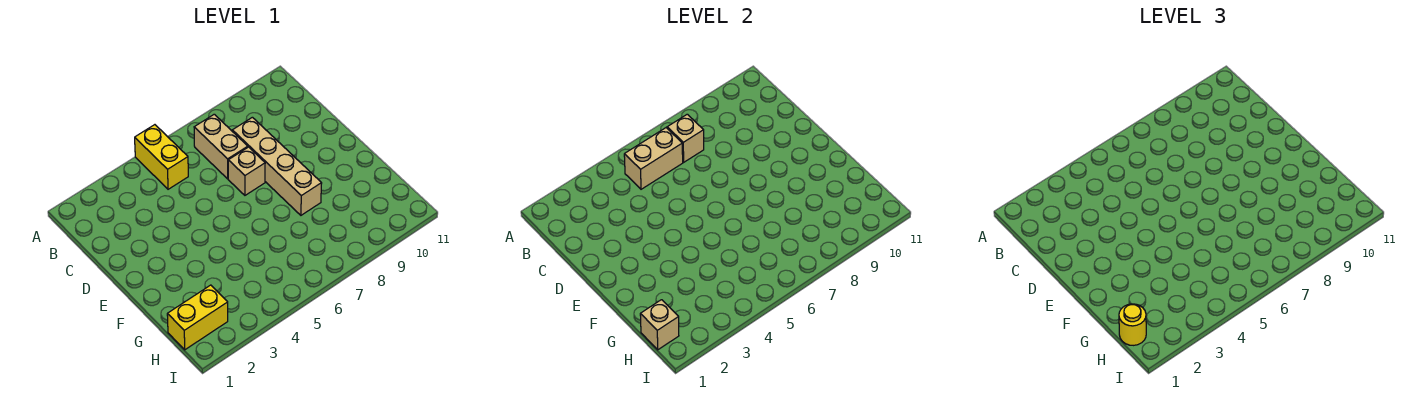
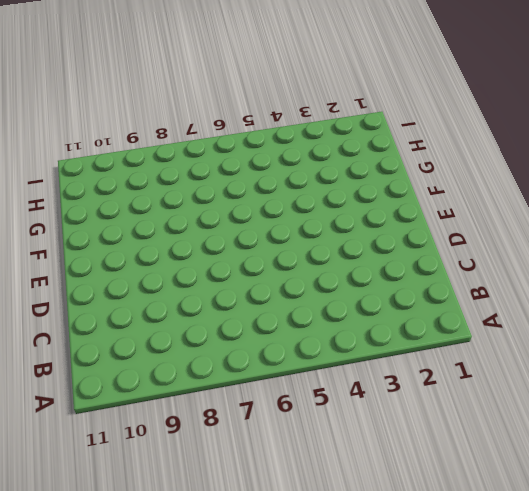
none -> yellow 1x2 brick [135,125,188,189]
none -> tan 1x2 brick [194,114,248,179]

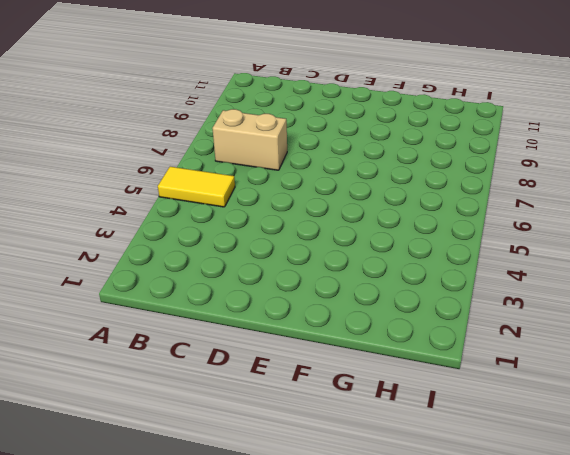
yellow 1x2 tile [158,167,235,207] -> yellow 1x2 brick [135,125,188,189]
none -> tan 1x4 brick [232,117,322,215]
none -> tan 1x1 brick [228,147,265,195]

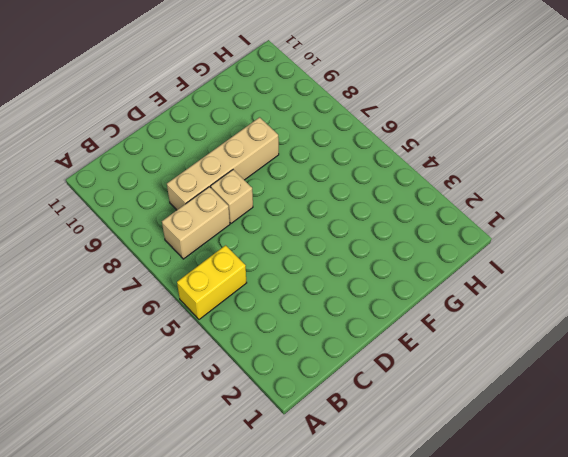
none -> yellow 1x2 brick [167,285,228,350]
none -> tan 1x2 brick [624,128,683,189]

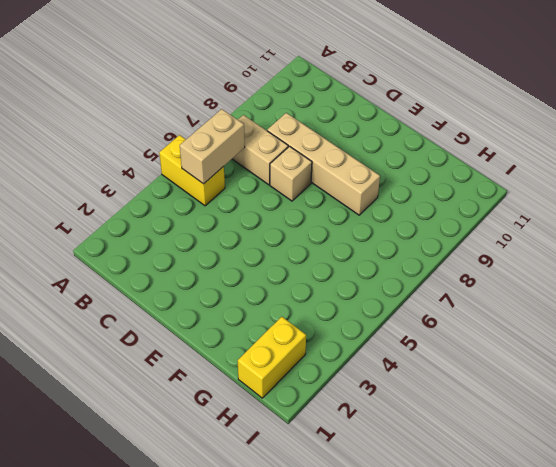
none -> tan 1x1 brick [667,114,704,162]
none -> tan 1x1 brick [640,300,679,350]

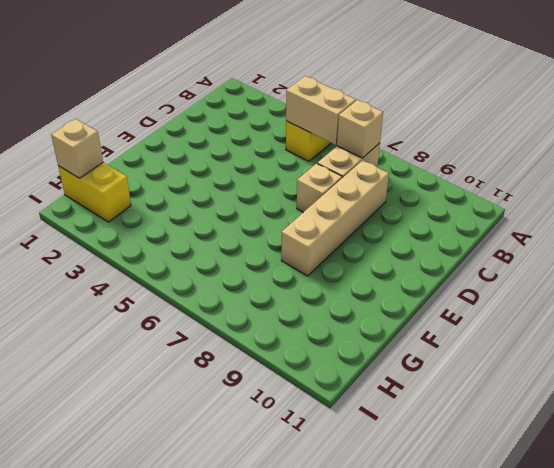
none -> yellow 1x1 round brick [1119,304,1146,345]

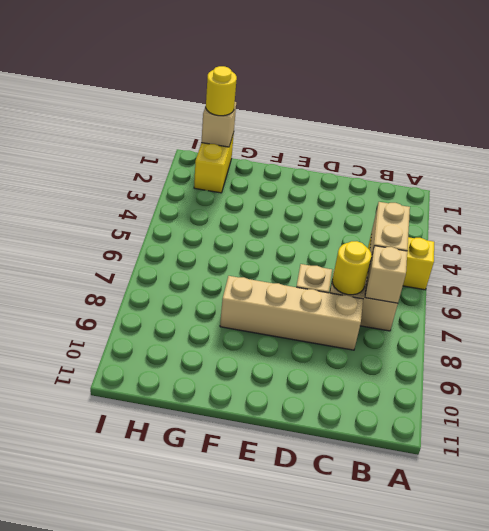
yellow 1x1 round brick [332,241,372,295] -> none

